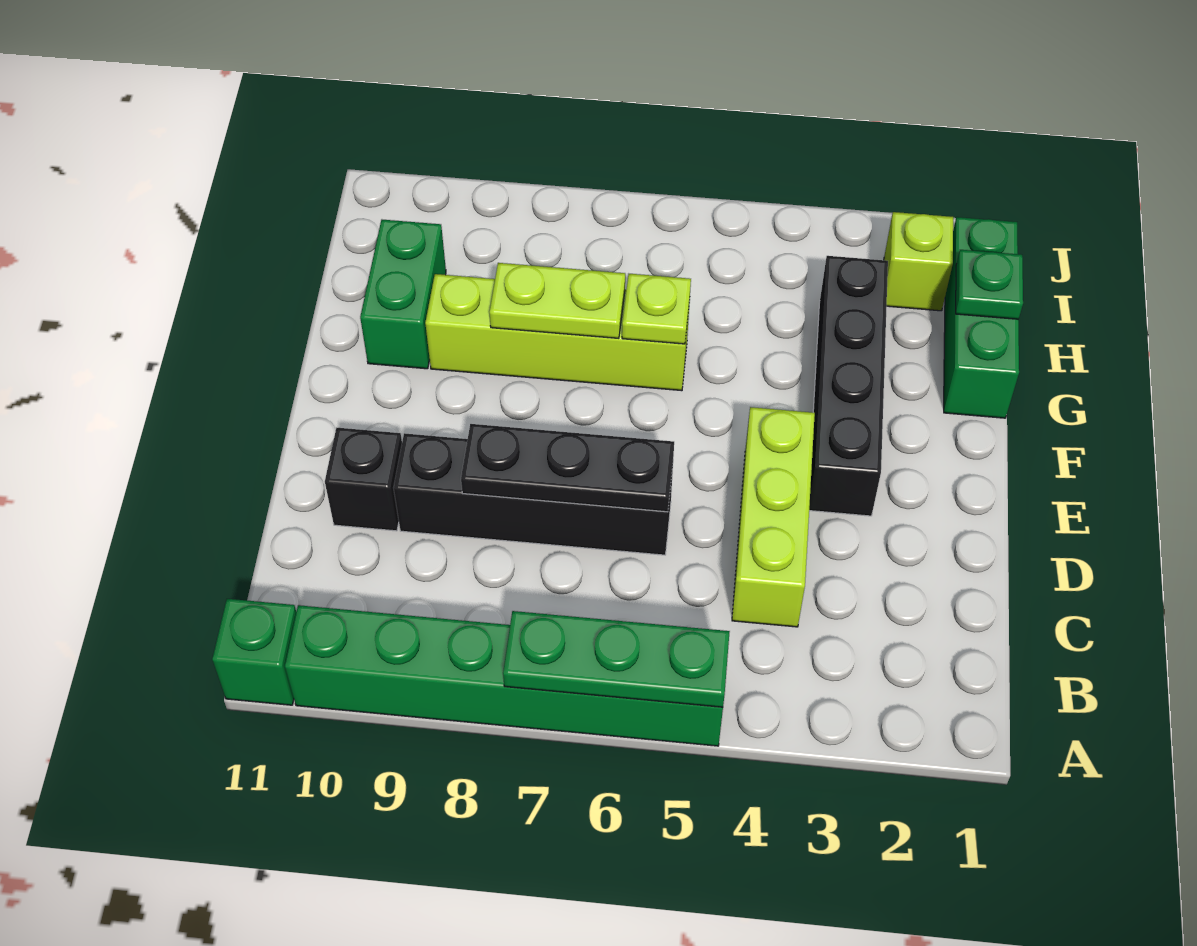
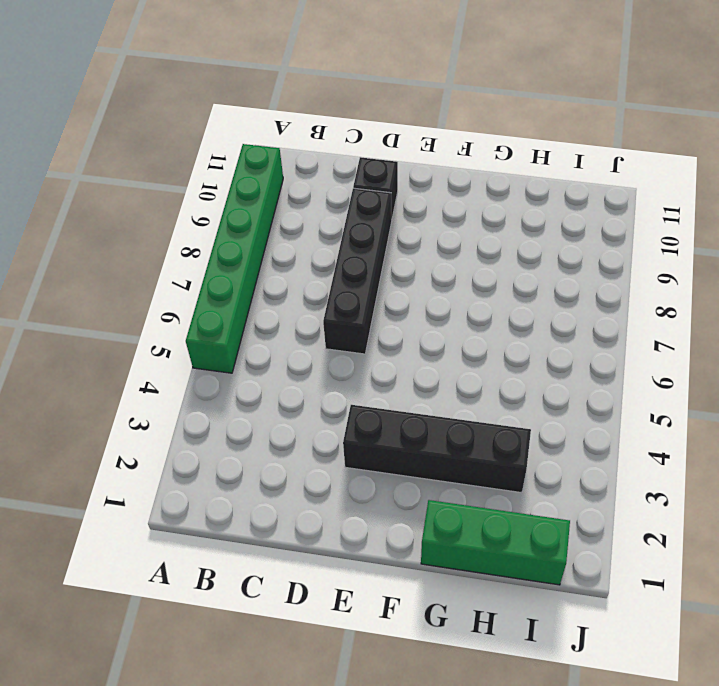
none -> green 1x1 brick [212,599,296,705]
none -> lime 1x3 brick [732,407,815,627]
none -> lime 1x4 brick [425,274,690,391]

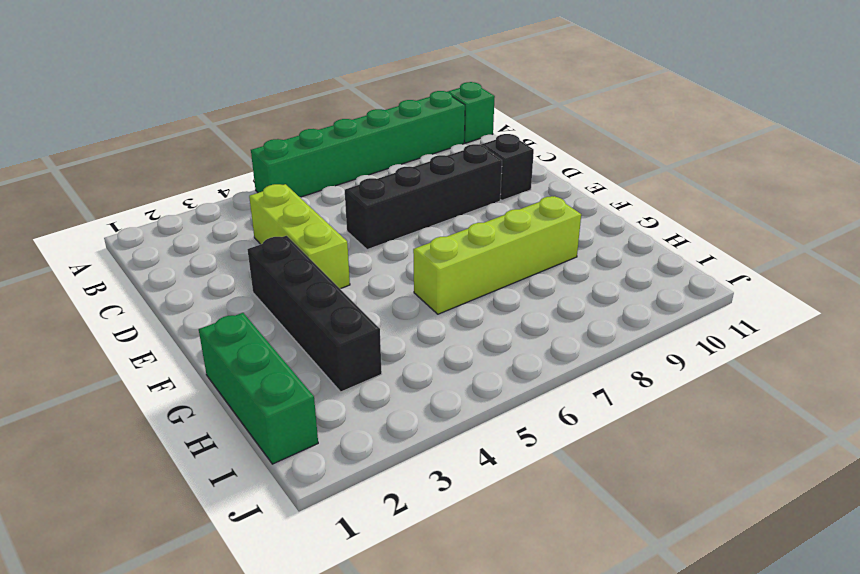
none -> green 1x2 brick [360,220,446,369]
none -> lime 1x1 brick [884,212,953,311]
none -> green 1x3 plate [503,611,730,707]

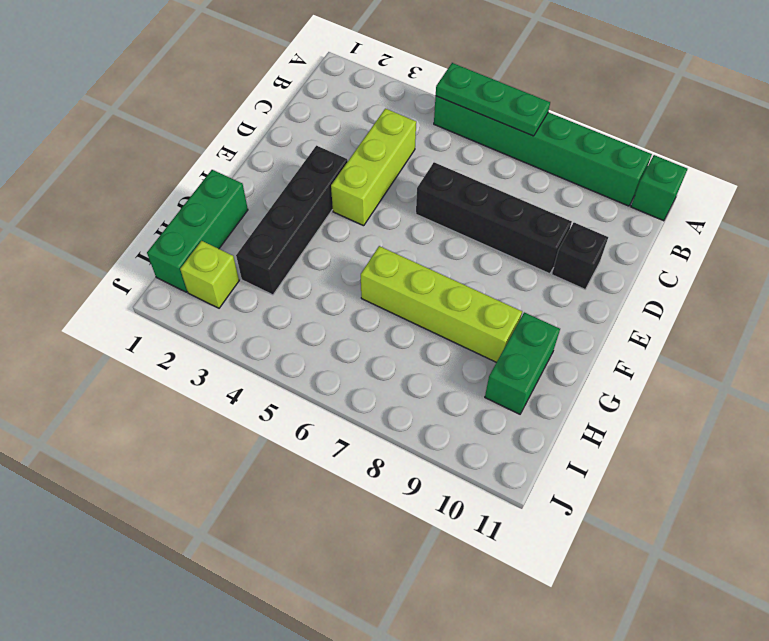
none -> black 1x3 plate [461,424,674,512]
none -> lime 1x1 plate [622,274,691,344]
none -> lime 1x2 plate [489,263,625,338]

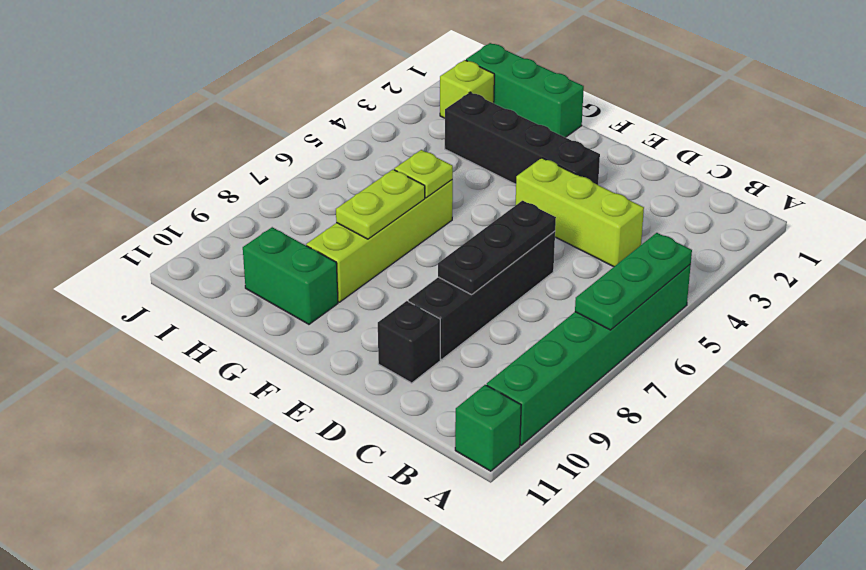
none -> green 1x1 plate [956,250,1023,319]

